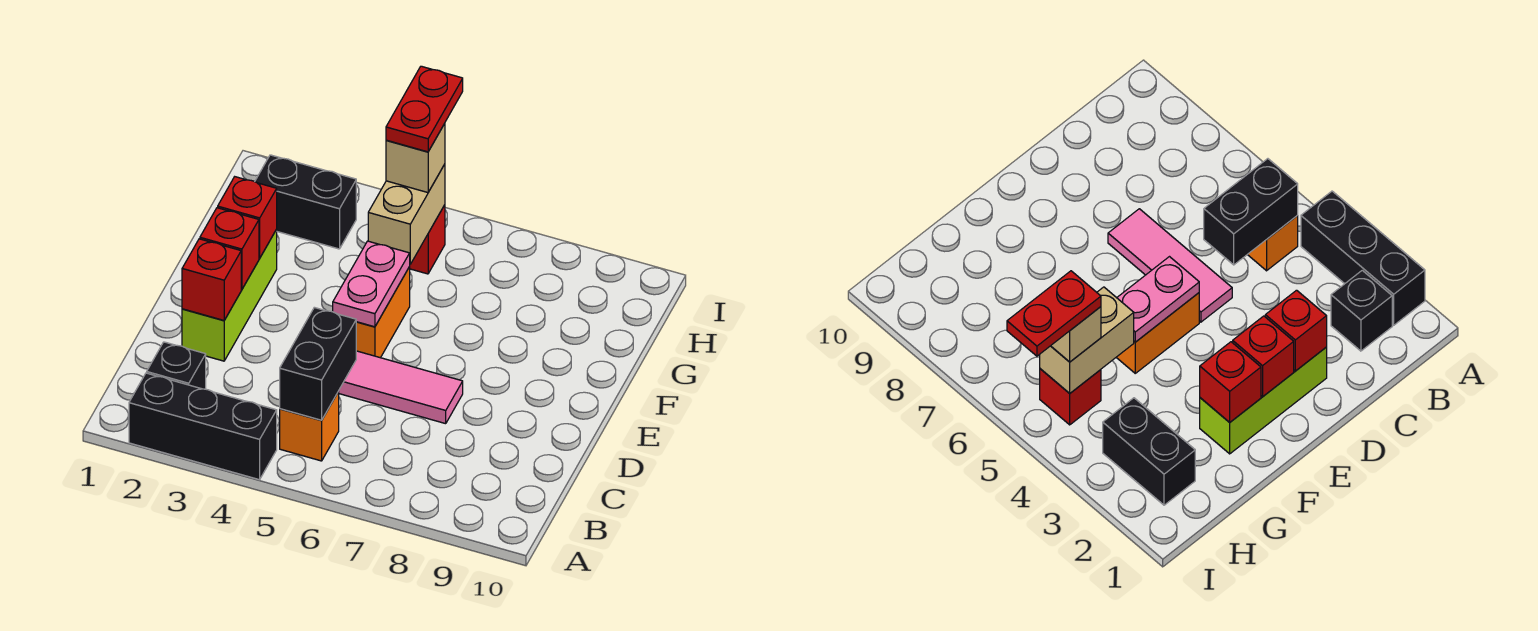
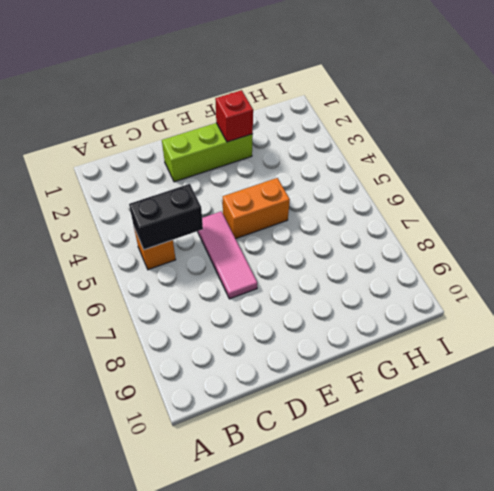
none -> black 1x3 brick [129,373,277,480]
none -> black 1x1 brick [147,342,206,389]
none -> black 1x2 brick [255,155,356,249]

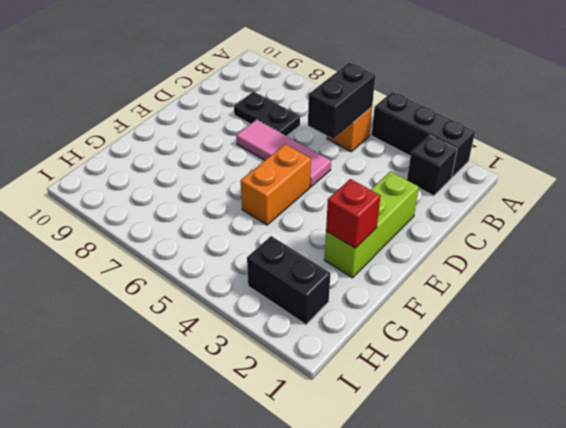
black 1x2 plate [234,92,300,136] -> none
none -> red 1x1 brick [409,205,445,274]
none -> red 1x1 brick [182,239,241,320]
none -> red 1x1 brick [200,208,259,289]

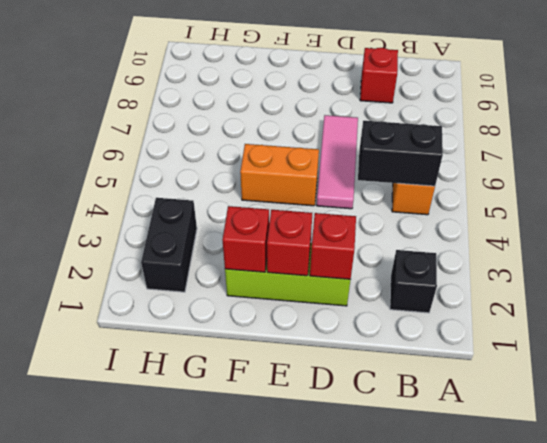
red 1x1 brick [360,48,398,103] -> red 1x1 brick moved to [409,205,445,274]
none -> black 1x3 brick [129,373,277,480]
none -> pink 1x2 plate [333,241,410,327]
none -> tan 1x2 brick [368,164,445,264]

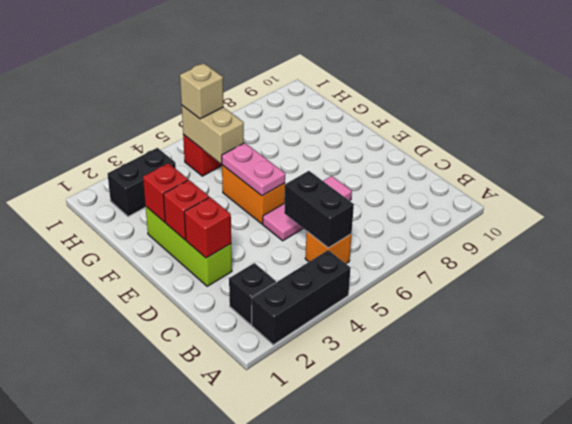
none -> red 1x2 plate [386,66,463,152]

